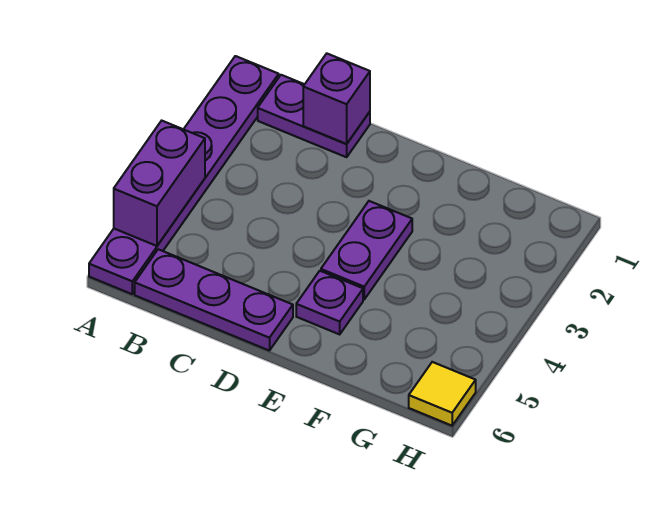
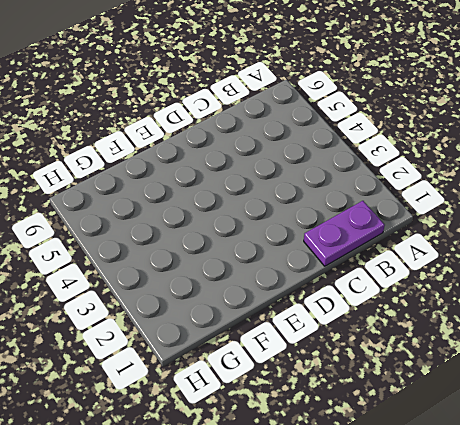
none -> purple 1x6 plate [89,56,279,294]
none -> purple 1x3 plate [135,249,293,351]

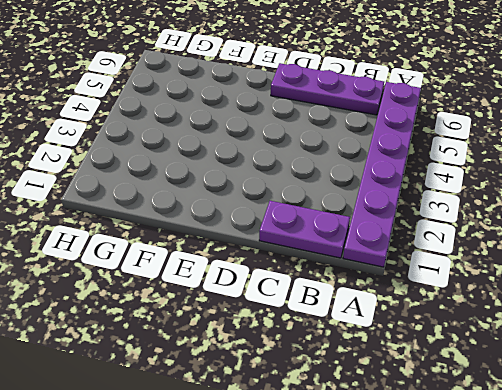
none -> purple 1x2 plate [321,201,412,299]
none -> purple 1x1 plate [296,271,363,334]

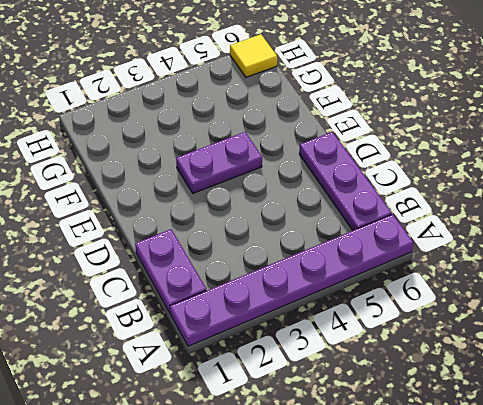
none -> purple 1x1 plate [296,271,363,334]
none -> purple 1x2 brick [114,121,205,246]

